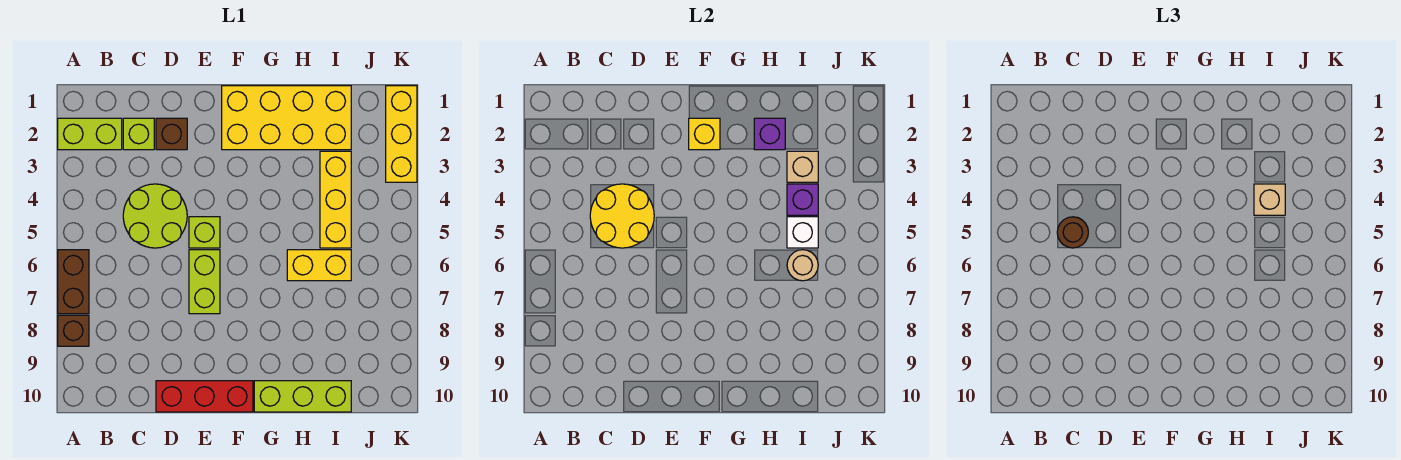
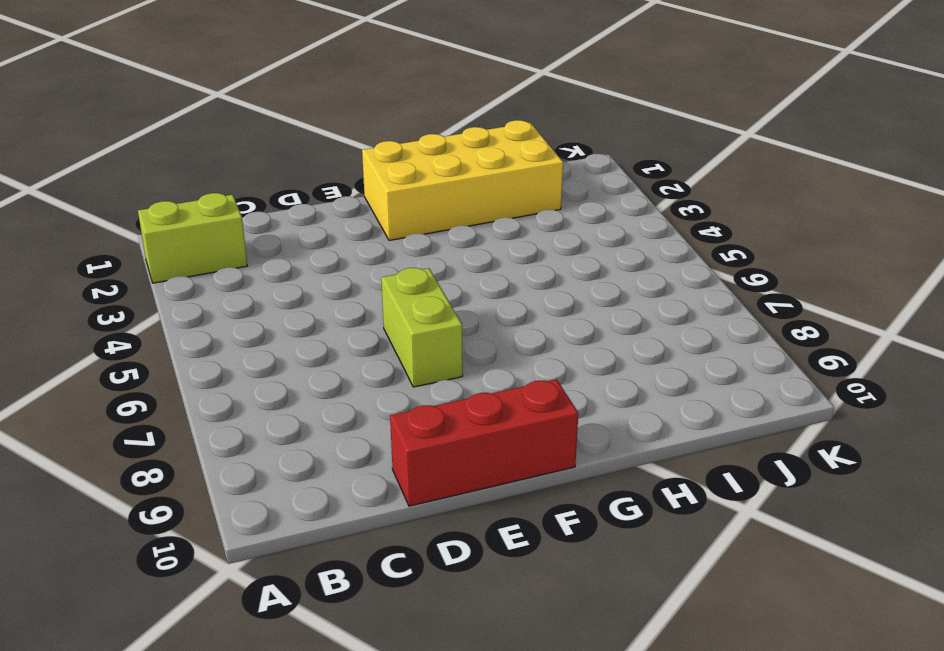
none -> brown 1x2 brick [58,250,89,314]
none -> brown 1x1 brick [58,315,89,346]
none -> lime 1x1 brick [123,118,154,150]

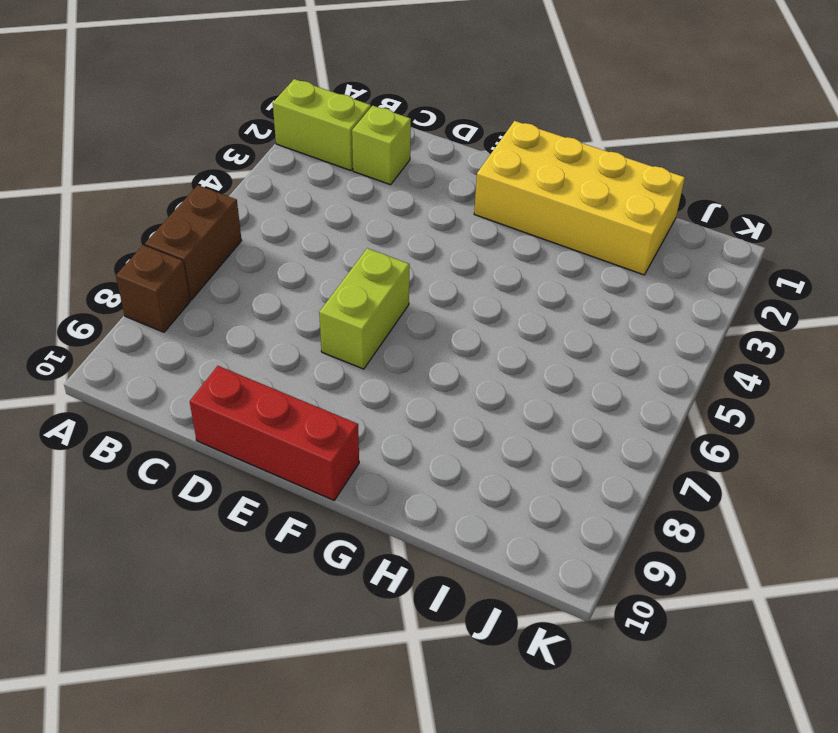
none -> lime 2x2 round brick [123,184,187,248]
none -> brown 1x1 brick [156,118,187,150]
none -> lime 1x1 brick [189,217,220,248]

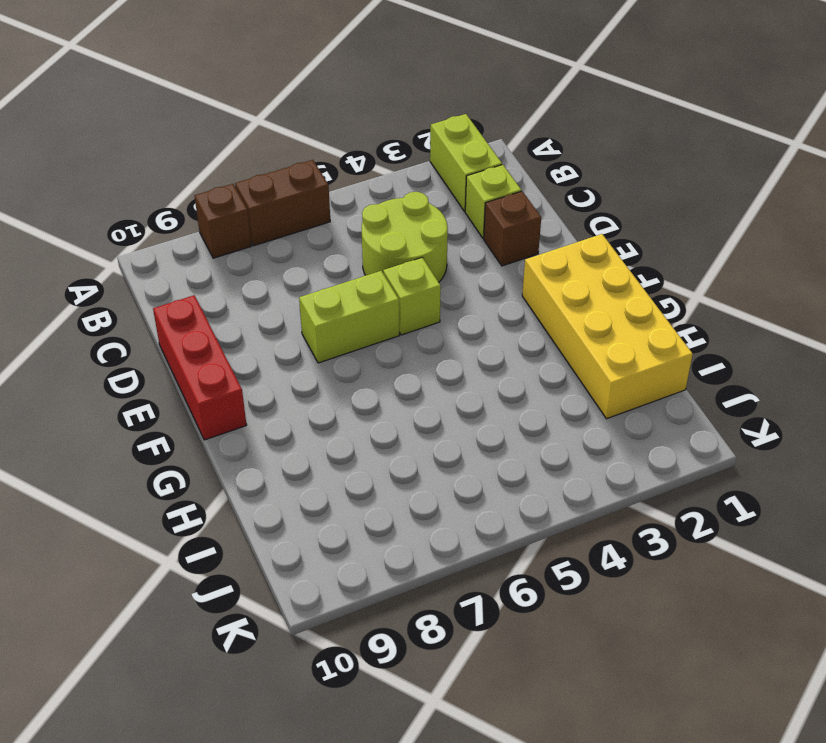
none -> lime 1x3 brick [254,381,351,412]
none -> yellow 1x2 brick [287,250,351,281]
none -> yellow 1x3 brick [320,151,351,248]

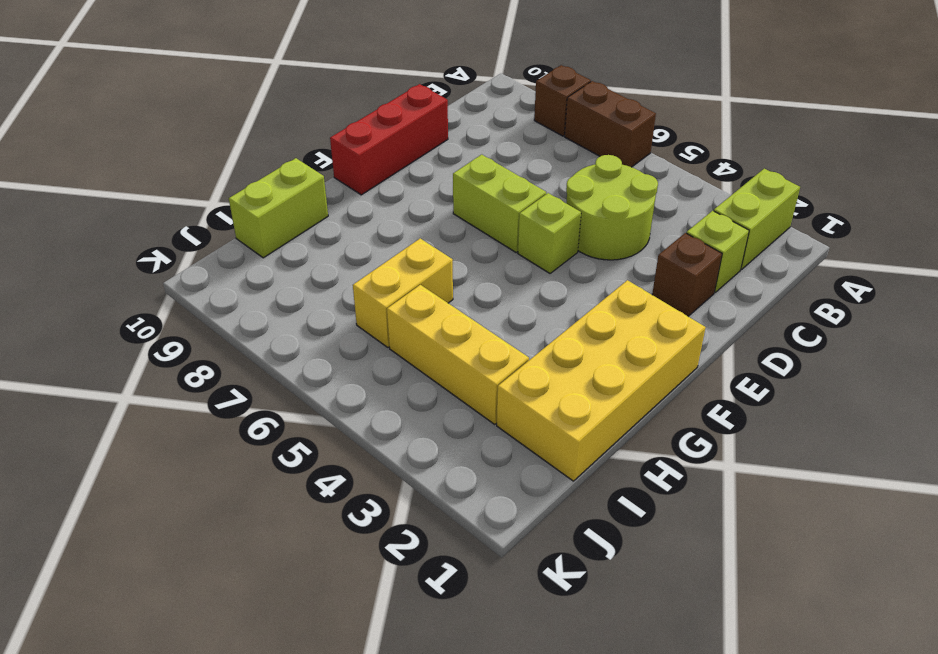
lime 1x2 brick [229,158,328,258] -> lime 1x3 brick [254,381,351,412]
none -> yellow 1x3 brick [386,86,417,182]
none -> yellow 2x2 round brick [590,184,654,248]
none -> yellow 1x1 brick [689,118,720,150]

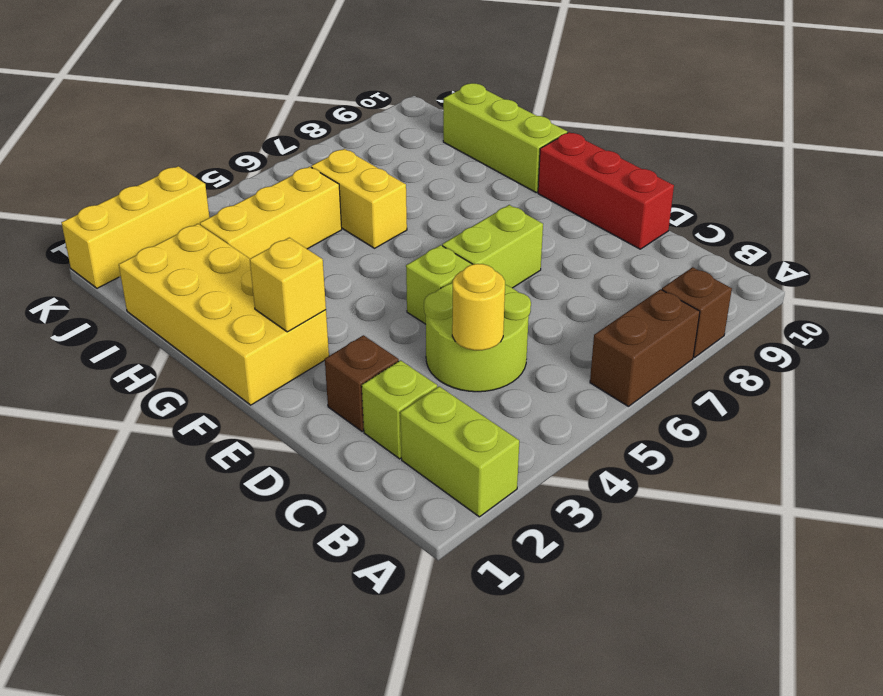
yellow 1x1 round brick [452,264,505,350] -> yellow 2x2 round brick [590,184,654,248]
none -> purple 1x1 brick [754,118,785,150]
none -> tan 1x1 brick [787,151,818,182]
none -> purple 1x1 brick [787,184,818,215]

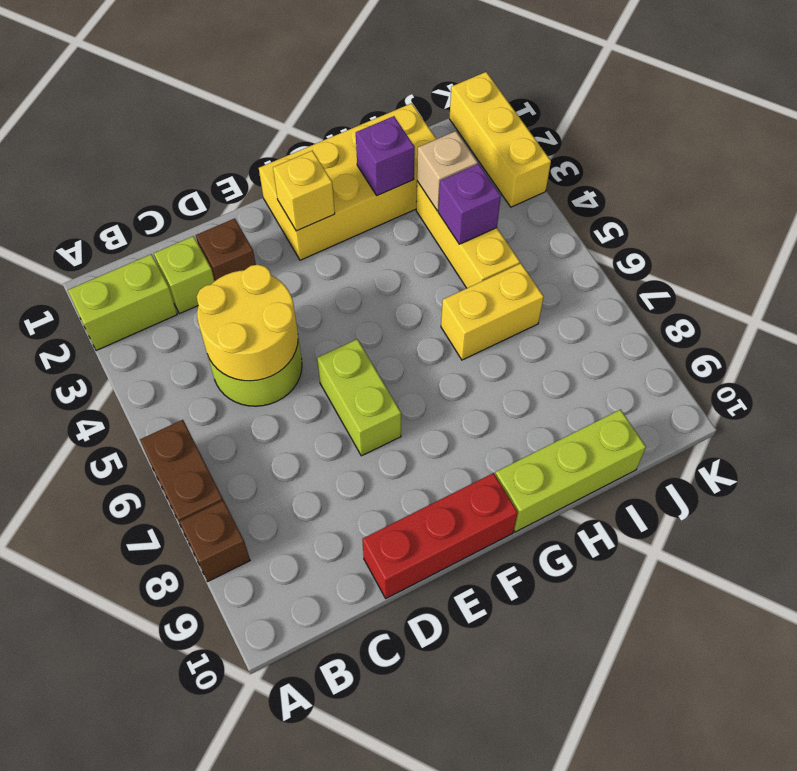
none -> lime 1x1 brick [189,217,220,248]
none -> white 1x1 brick [787,217,818,248]
none -> tan 1x1 round brick [787,250,818,281]

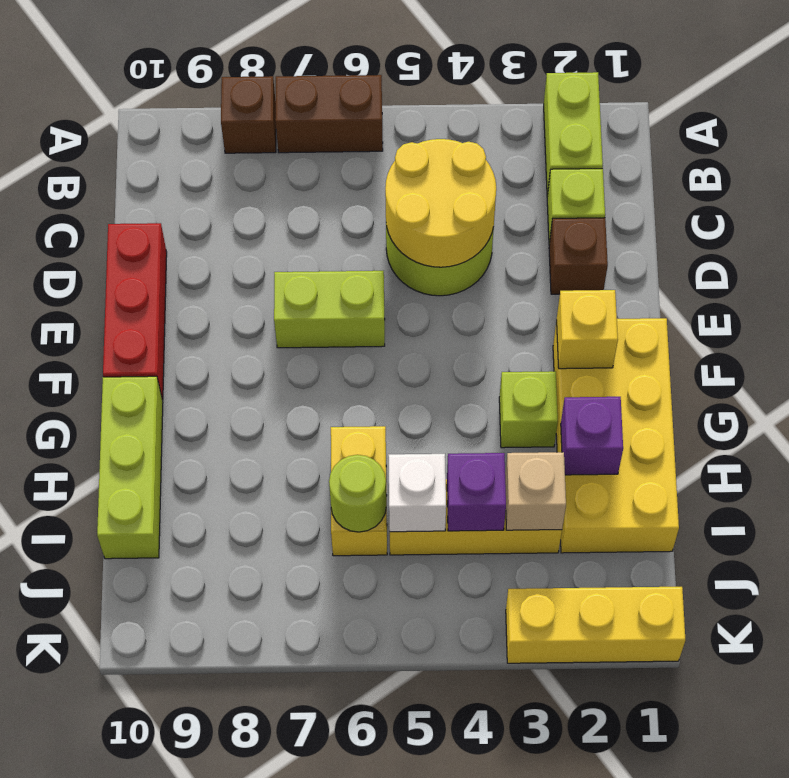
lime 1x1 brick [499,371,558,448] -> lime 1x1 brick moved to [189,217,220,248]
lime 1x1 round brick [329,455,386,532] -> tan 1x1 round brick [787,250,818,281]
none -> brown 1x1 round brick [1057,217,1088,248]
none -> tan 1x1 brick [1254,184,1285,215]

